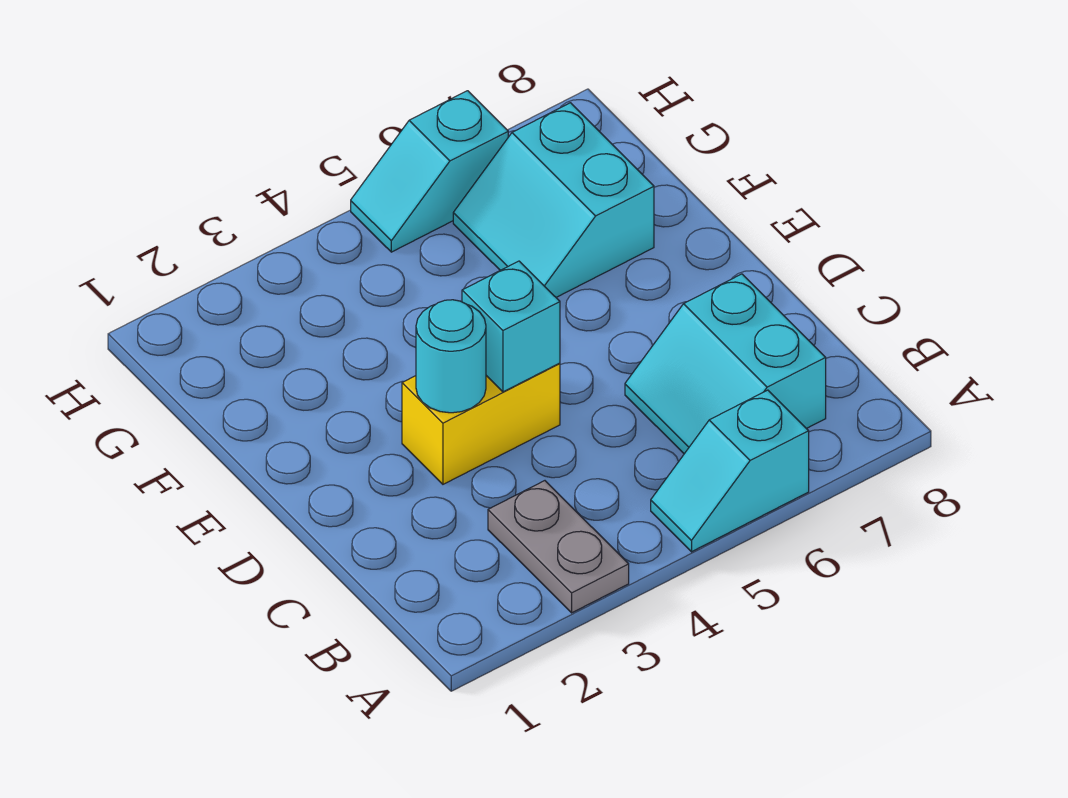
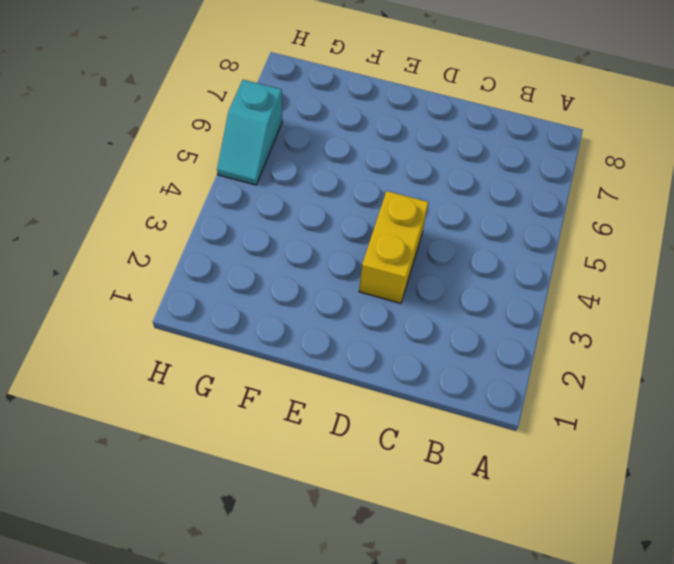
none -> grey 1x2 plate [488,481,629,613]
none -> cyan 1x2 slope [651,390,809,552]

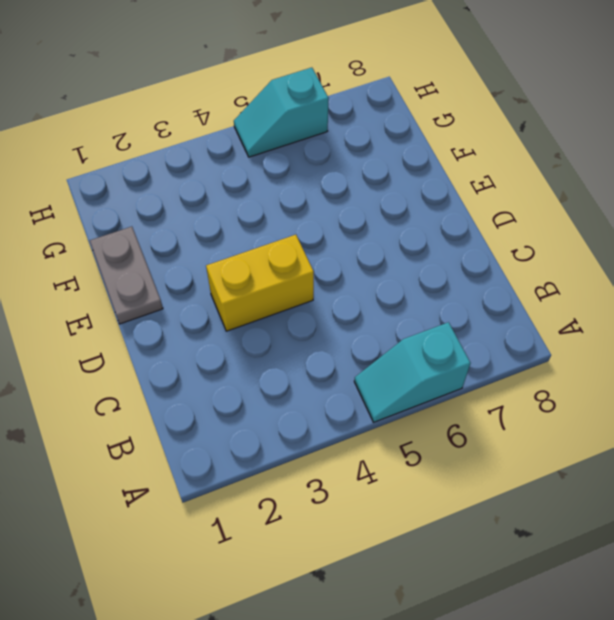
grey 1x2 plate [90,227,163,324] -> grey 1x2 plate moved to [488,481,629,613]
none -> cyan 2x2 slope [625,274,826,454]
none -> cyan 2x2 slope [453,103,654,297]

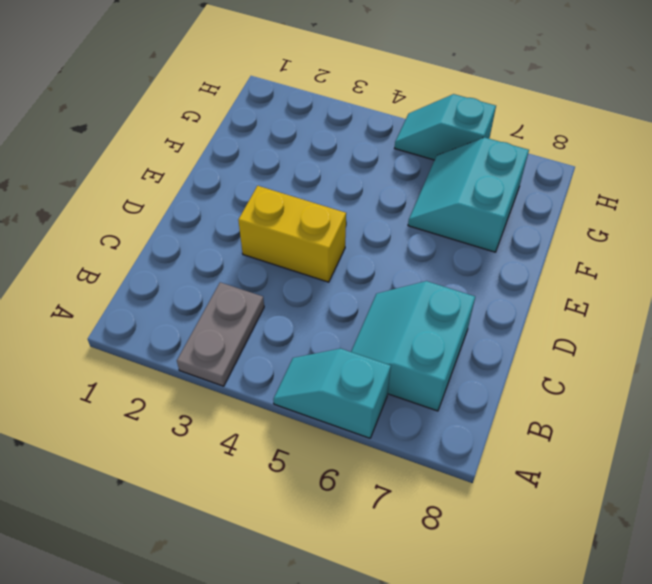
none -> cyan 1x1 round brick [416,300,486,413]
none -> cyan 1x1 brick [462,261,560,392]

